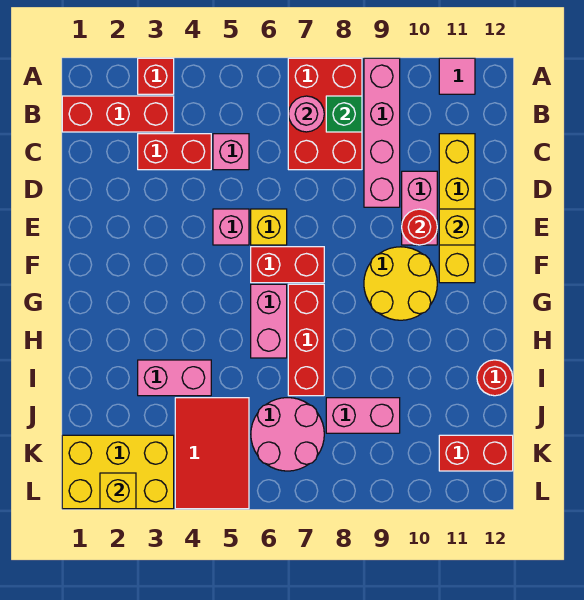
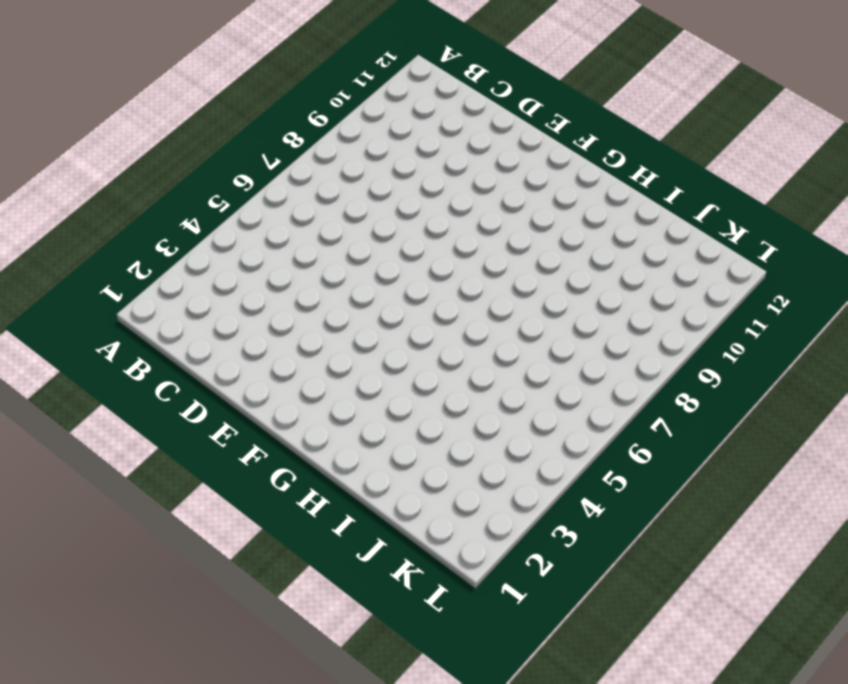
none -> red 1x1 brick [138,58,174,94]
none -> red 2x3 brick [288,58,362,170]
none -> pink 1x4 brick [364,58,400,207]

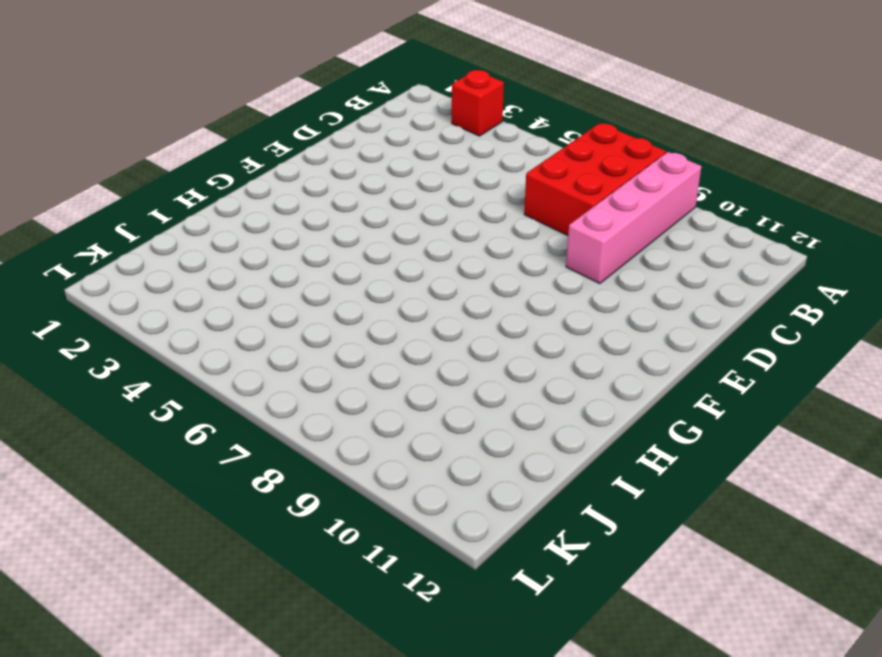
none -> pink 1x1 tile [439,58,475,94]
none -> red 1x3 brick [62,96,174,132]
none -> red 1x2 brick [138,134,211,170]

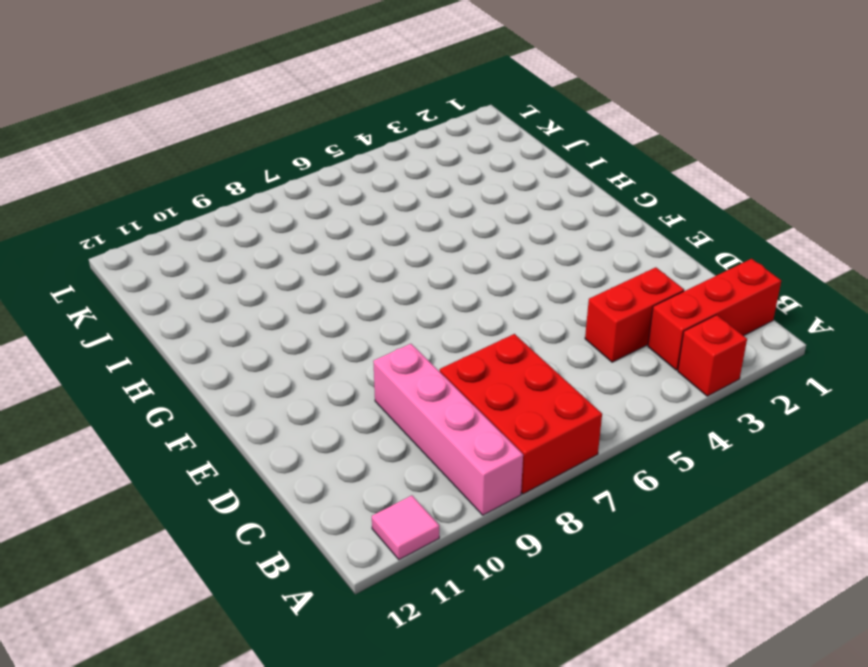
none -> pink 1x1 brick [213,134,249,170]
none -> yellow 1x4 brick [439,134,475,283]
none -> pink 1x2 brick [402,171,437,245]

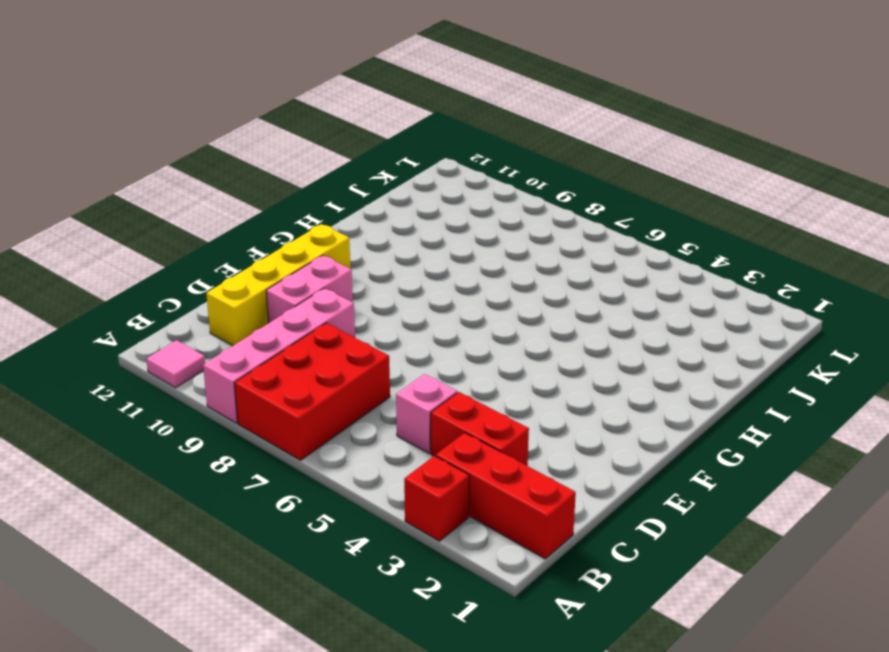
none -> pink 1x1 brick [213,209,249,245]
none -> yellow 1x1 brick [251,209,287,245]
none -> red 1x2 brick [251,247,324,283]

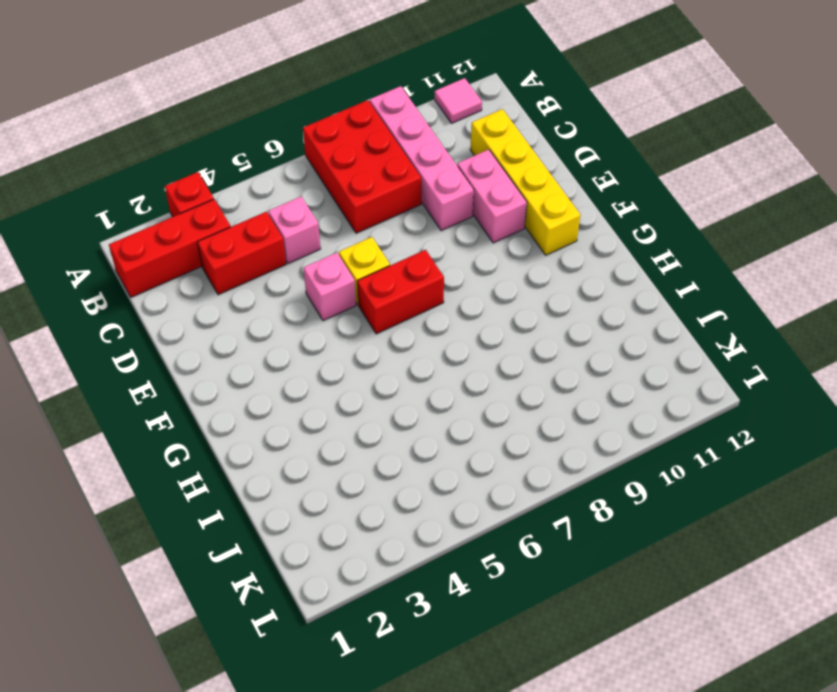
none -> yellow 2x2 round brick [364,247,437,320]
none -> pink 1x2 brick [251,284,287,358]
none -> red 1x3 brick [288,284,324,396]

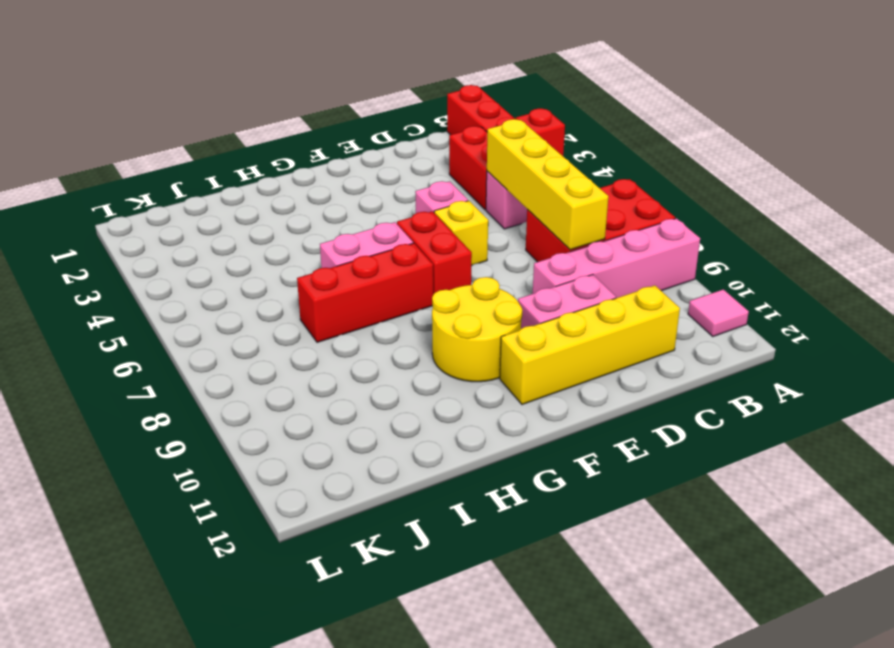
yellow 1x4 brick [487,119,608,250] -> none
none -> pink 1x2 brick [138,360,211,396]
none -> red 1x1 round brick [477,360,513,396]
none -> red 2x3 tile [175,398,249,509]

